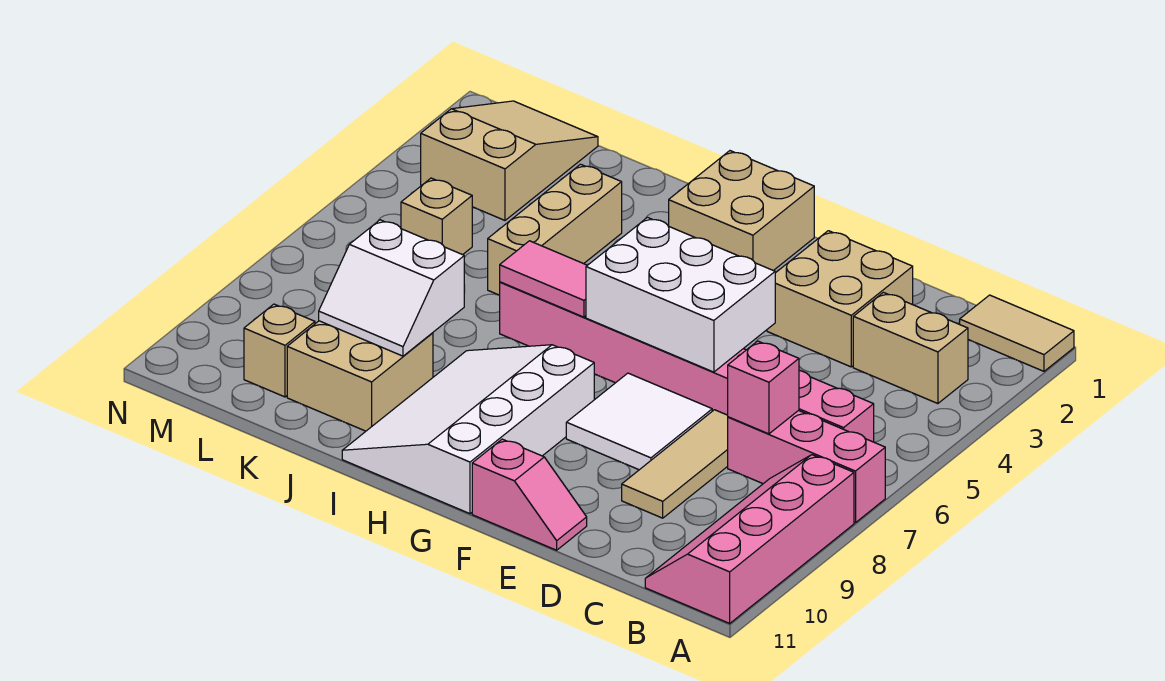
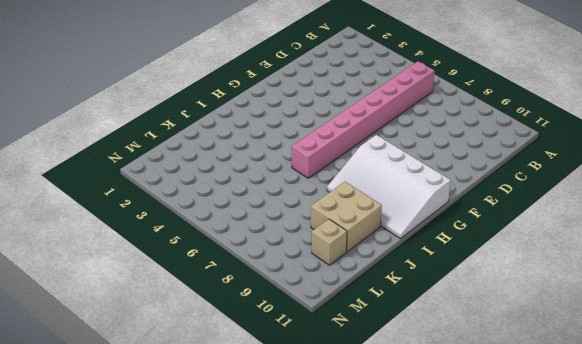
none -> tan 1x2 tile [960,295,1074,371]
none -> pink 1x3 brick [728,410,885,523]
none -> pink 2x4 slope [645,455,854,623]

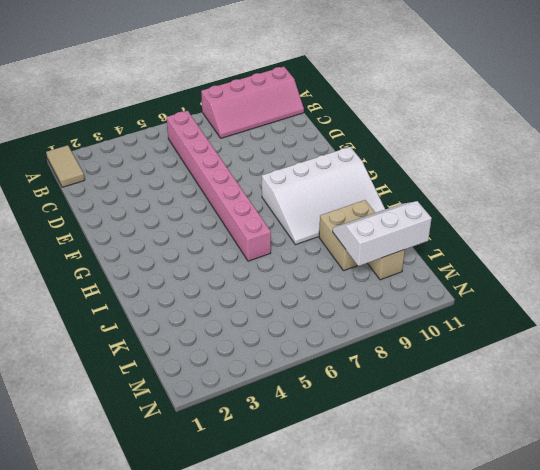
white 2x3 slope [333,201,432,266] -> white 2x2 slope [319,220,464,356]
none -> pink 1x3 brick [728,410,885,523]
none -> tan 1x2 brick [853,293,968,404]
none -> tan 2x2 brick [767,231,913,367]

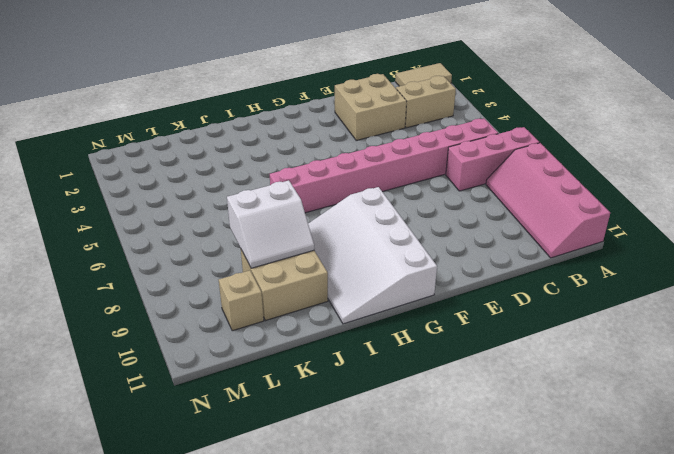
none -> tan 1x3 tile [622,410,728,518]
none -> white 2x2 tile [566,373,712,470]
none -> pink 1x2 slope [472,439,587,550]

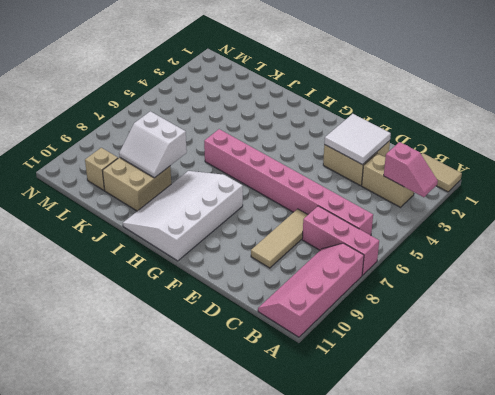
pink 1x2 slope [384,142,438,197] -> pink 1x2 slope moved to [472,439,587,550]
white 2x2 tile [324,114,391,165] -> white 2x2 tile moved to [566,373,712,470]
none -> tan 2x2 brick [669,151,814,271]
none -> tan 1x3 brick [488,164,622,295]
none -> tan 2x3 slope [421,101,598,220]

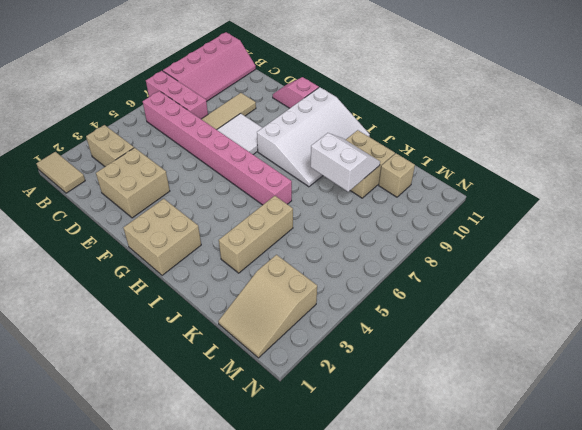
none -> tan 1x1 brick [401,178,472,255]
none -> pink 1x1 brick [728,341,799,434]
none -> white 2x3 brick [586,218,775,372]

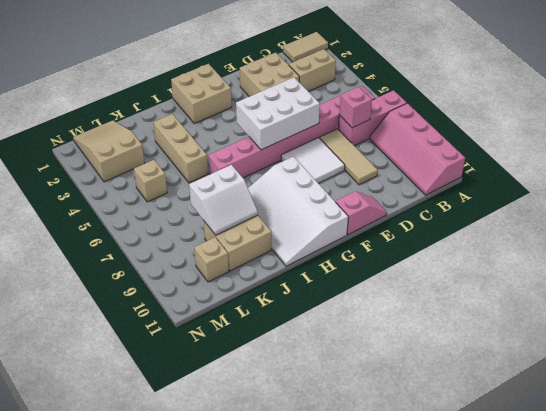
none -> pink 1x2 tile [500,241,587,317]

